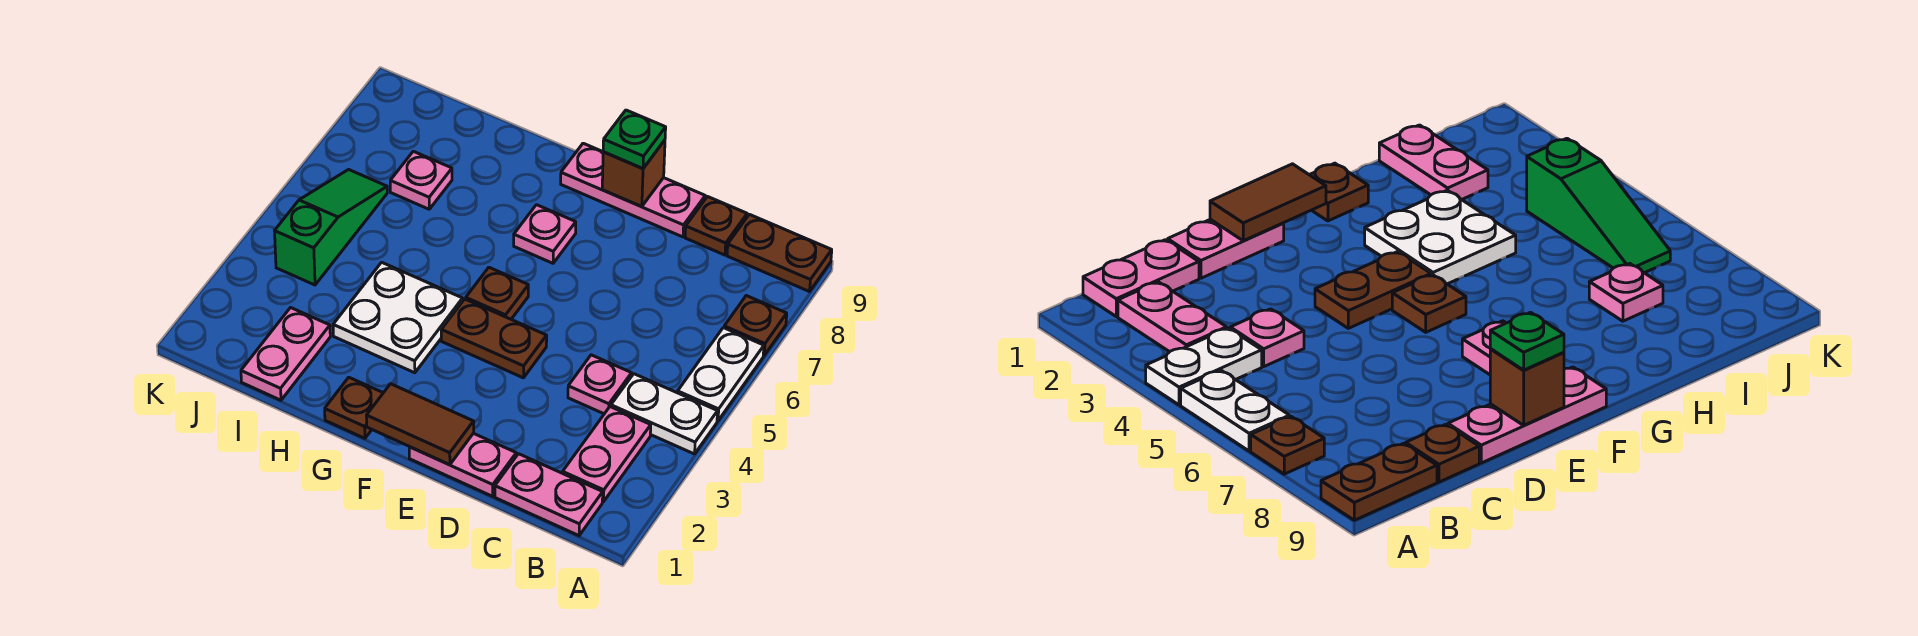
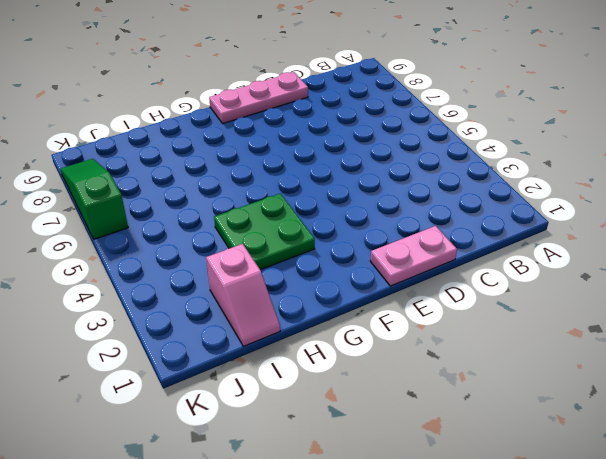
green 2x2 plate [214,193,315,270] -> white 2x2 plate [333,262,463,373]
pink 1x2 slope [206,244,280,346] -> pink 1x2 plate [241,308,330,400]
green 1x3 slope [60,159,128,239] -> green 1x3 slope moved to [275,170,387,285]
none -> white 1x2 plate [611,374,718,454]
none -> white 1x2 plate [678,328,764,421]
none -> brown 1x1 plate [724,296,787,355]

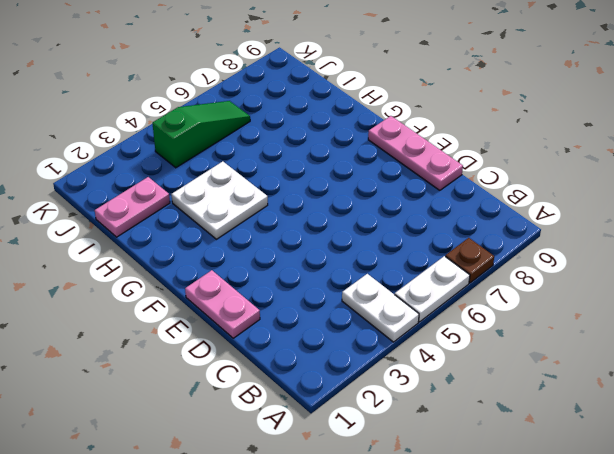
none -> brown 1x2 plate [727,214,832,292]
none -> pink 1x2 plate [495,454,603,536]
none -> pink 1x2 plate [563,407,651,502]

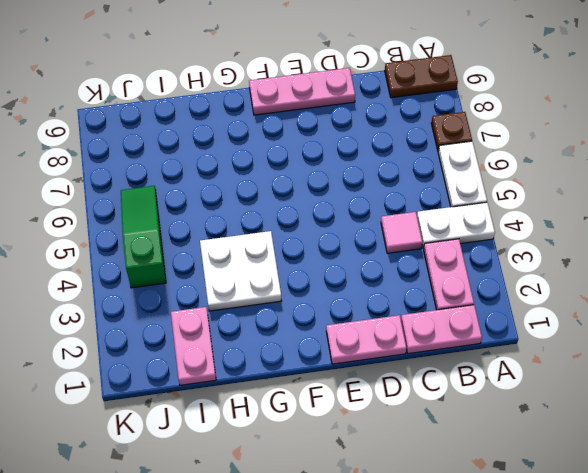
pink 1x1 tile [381,212,422,253] -> pink 1x1 plate [568,355,632,414]
none -> brown 1x1 plate [685,197,747,255]
none -> brown 1x2 plate [441,299,547,378]
none -> brown 1x1 plate [466,267,528,319]

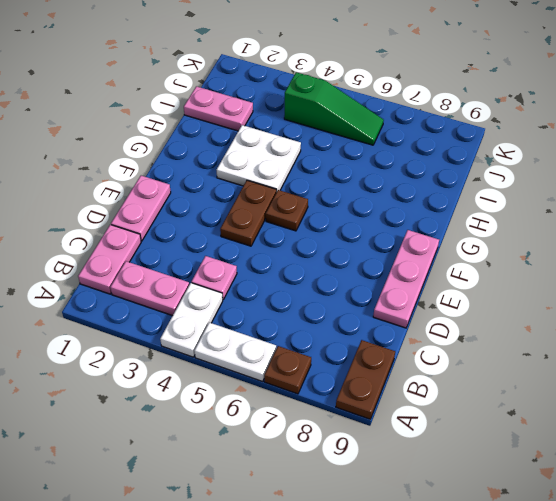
none -> brown 1x1 plate [685,197,747,255]
none -> pink 1x1 plate [514,205,576,263]
none -> brown 1x1 plate [325,377,383,438]

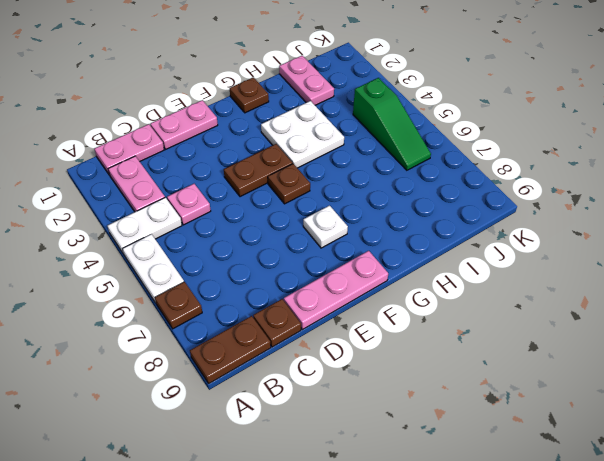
white 1x1 plate [303,206,348,248] -> pink 1x1 plate [514,205,576,263]
none -> pink 1x1 plate [390,151,452,209]
none -> brown 1x2 tile [366,384,474,465]
none -> brown 1x1 brick [602,140,665,207]

